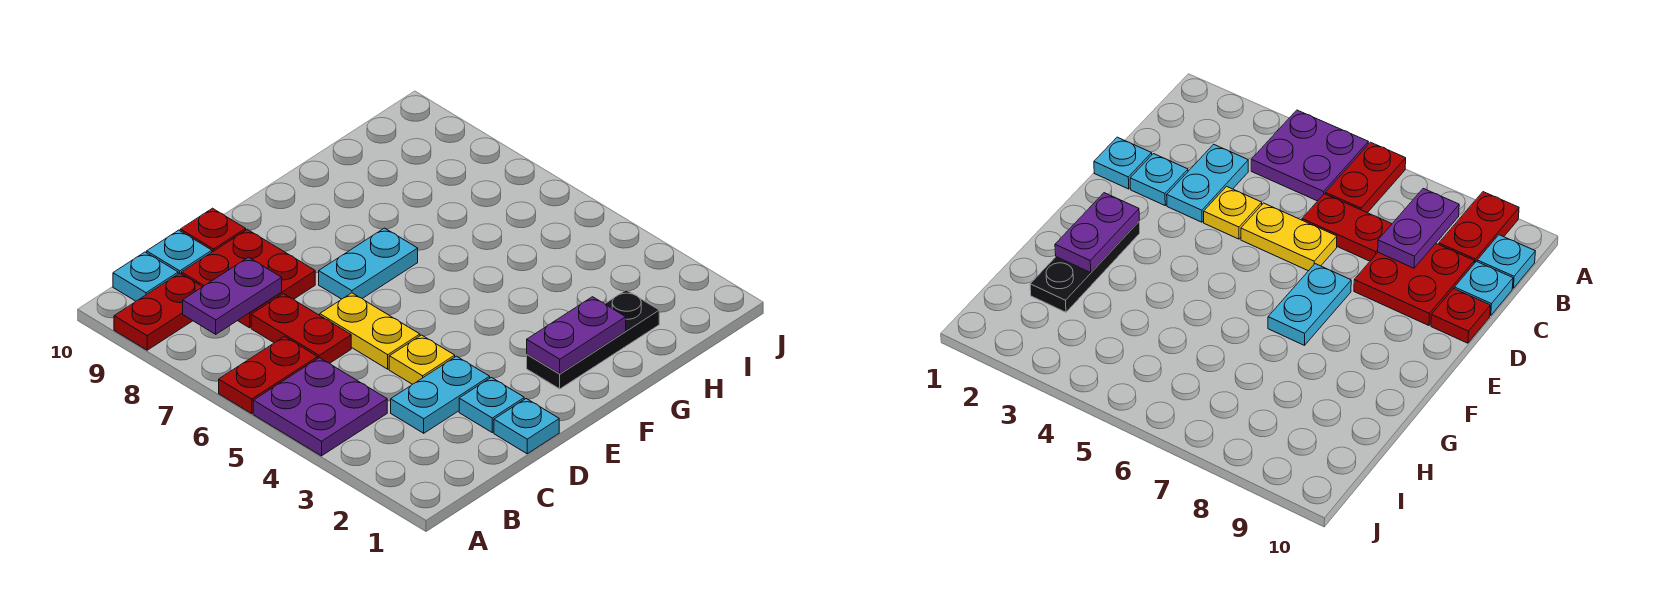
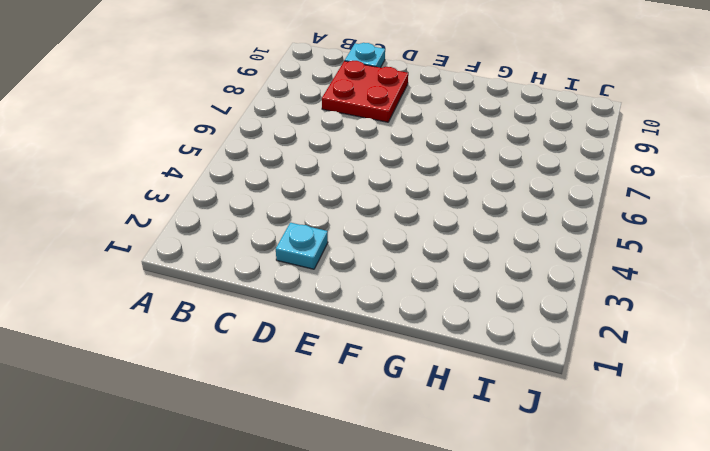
none -> purple 2x2 plate [253,358,387,456]
none -> red 1x2 plate [219,337,318,413]
none -> red 1x2 plate [114,273,202,350]

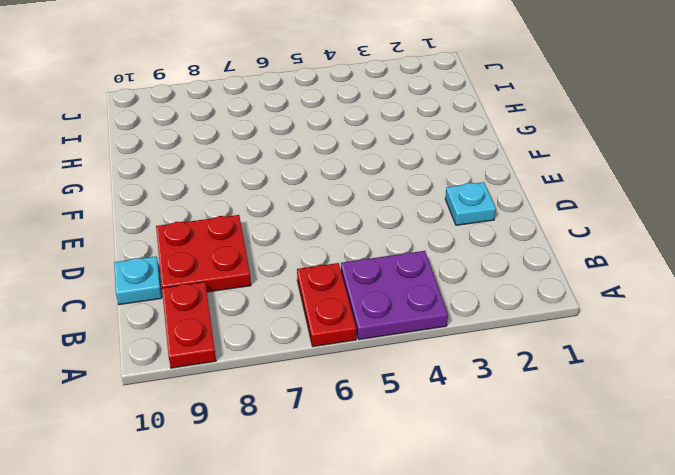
none -> cyan 1x1 plate [113,252,178,301]
none -> cyan 1x2 plate [391,356,490,433]
none -> red 1x2 plate [251,294,351,363]

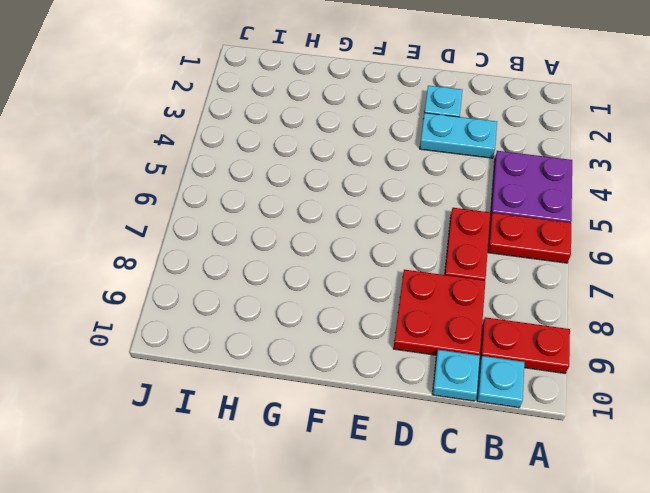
none -> cyan 1x1 plate [494,399,559,454]
none -> yellow 1x1 plate [389,335,455,384]
none -> yellow 1x2 plate [320,293,420,369]

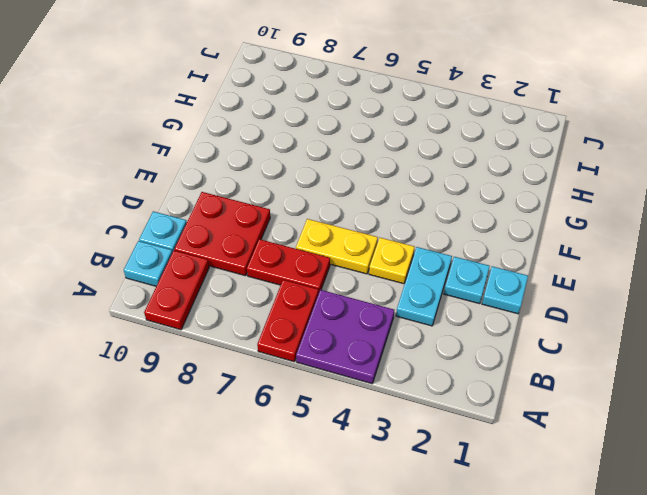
none -> red 1x1 plate [180,208,246,252]
none -> cyan 1x2 plate [319,228,418,299]
none -> black 1x3 plate [527,290,659,389]

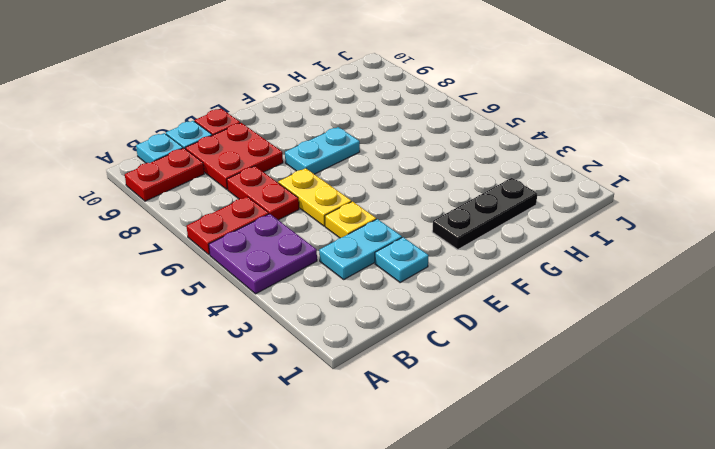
none -> cyan 1x1 plate [494,399,559,454]
none -> purple 1x2 plate [183,257,282,334]
none -> purple 1x2 plate [527,297,626,374]

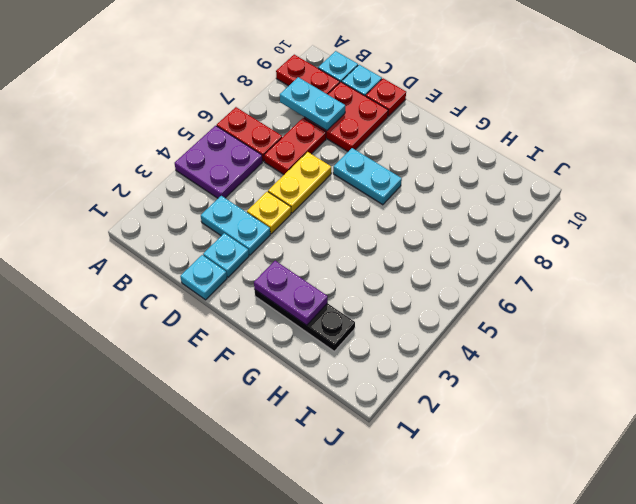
cyan 1x2 plate [280,77,345,131] -> purple 1x2 plate [183,257,282,334]

